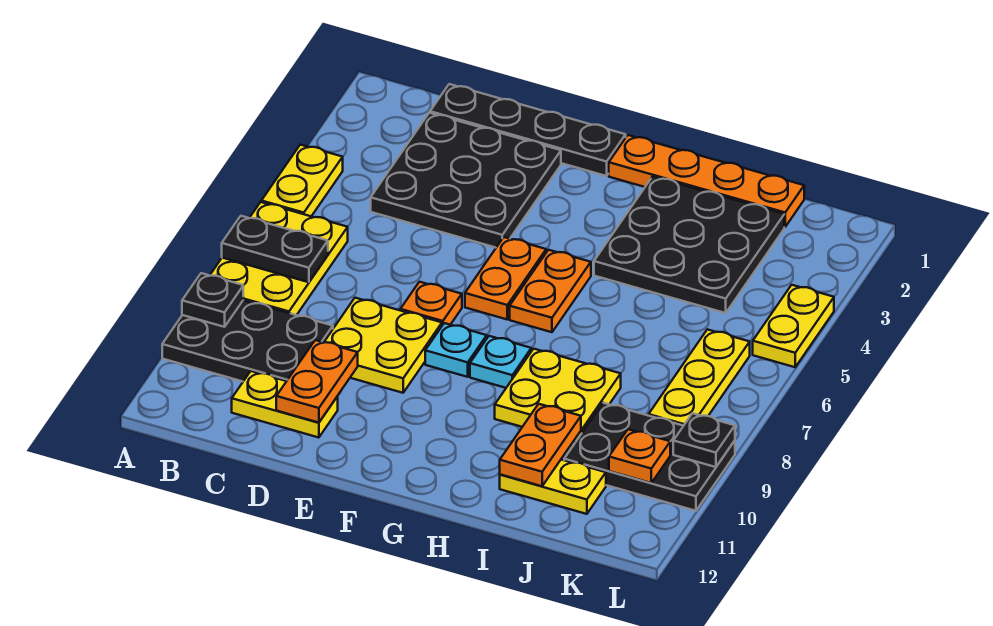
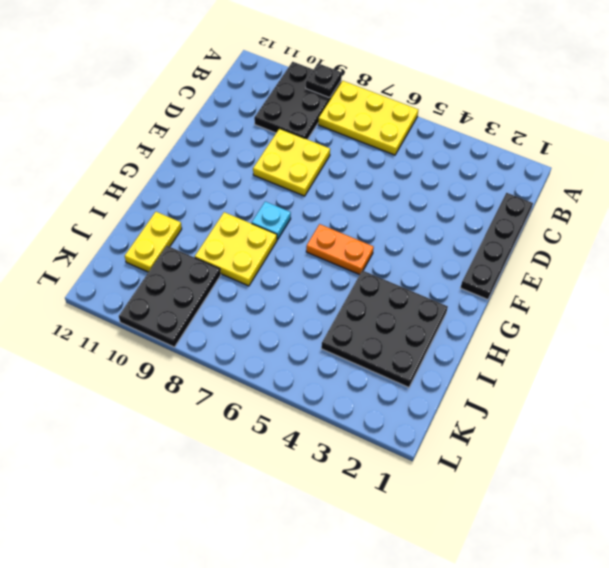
none -> yellow 1x2 plate [261,145,343,216]
none -> black 3x3 plate [371,113,561,248]
none -> yellow 1x2 plate [232,371,338,438]

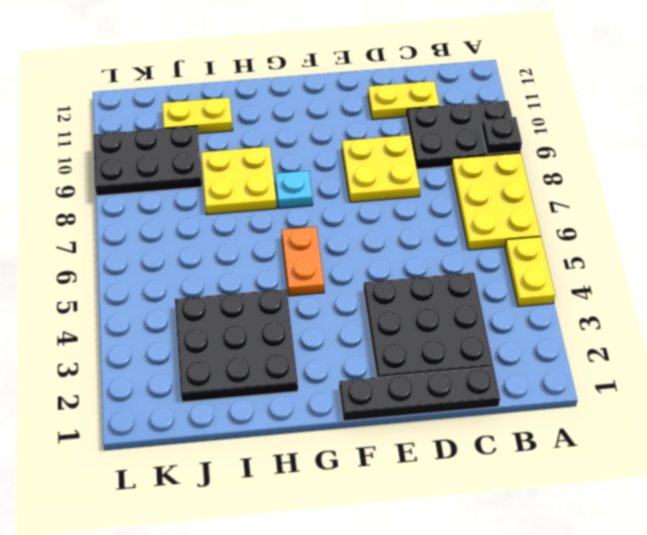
none -> orange 1x1 plate [400,282,462,325]
none -> orange 1x2 plate [465,237,546,319]
none -> cyan 1x1 plate [425,323,487,377]

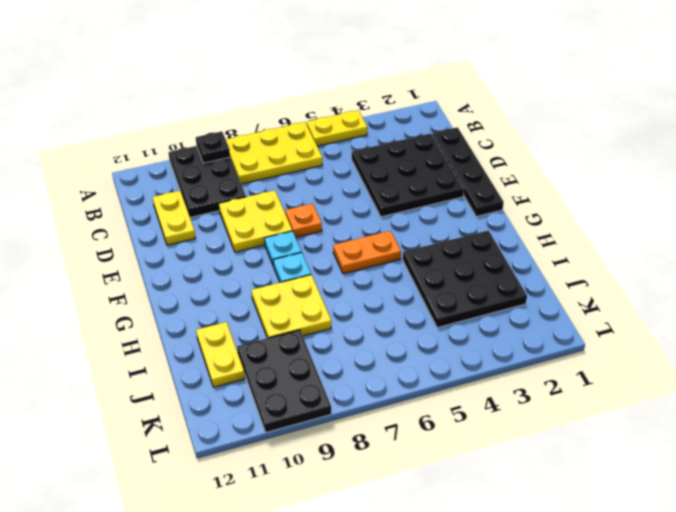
none -> orange 1x2 plate [465,237,546,319]
none -> orange 1x4 plate [609,135,804,227]
none -> yellow 1x3 plate [649,329,750,426]

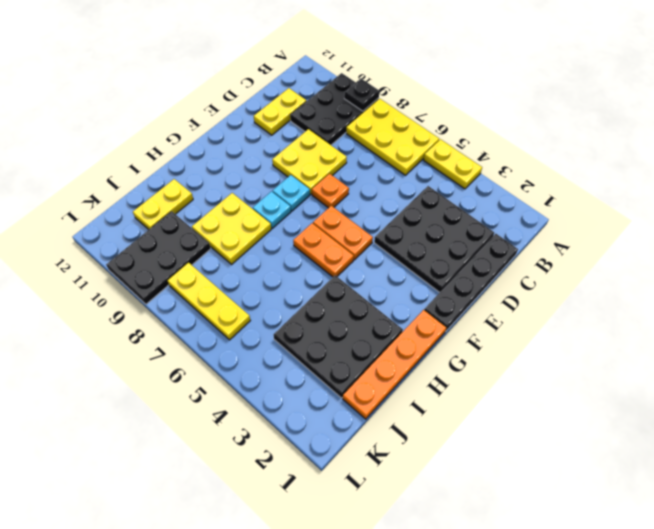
none -> yellow 1x2 plate [753,285,834,367]
none -> black 1x2 plate [222,216,328,282]
none -> orange 1x2 plate [276,340,358,423]

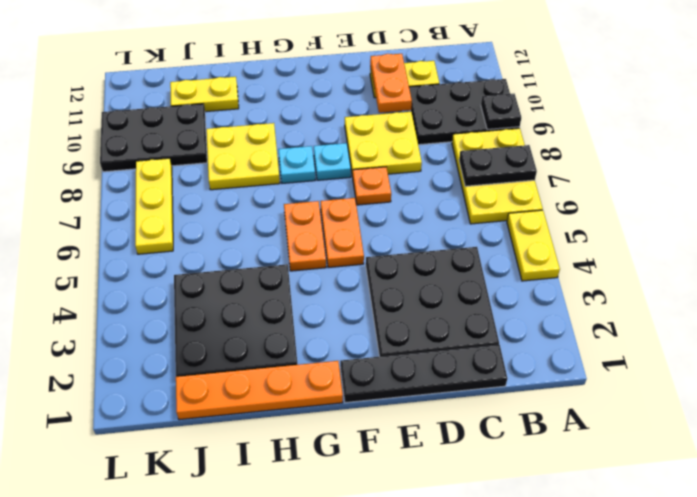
none -> yellow 1x2 plate [753,285,834,367]
none -> orange 1x2 plate [500,404,581,486]
none -> orange 1x1 plate [609,429,670,483]

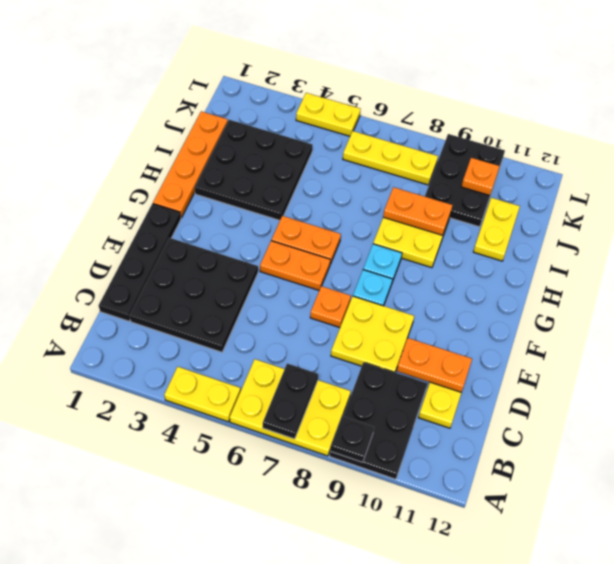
orange 1x2 plate [383,187,452,235] -> orange 1x2 plate moved to [500,404,581,486]
none -> black 1x1 plate [673,413,735,467]

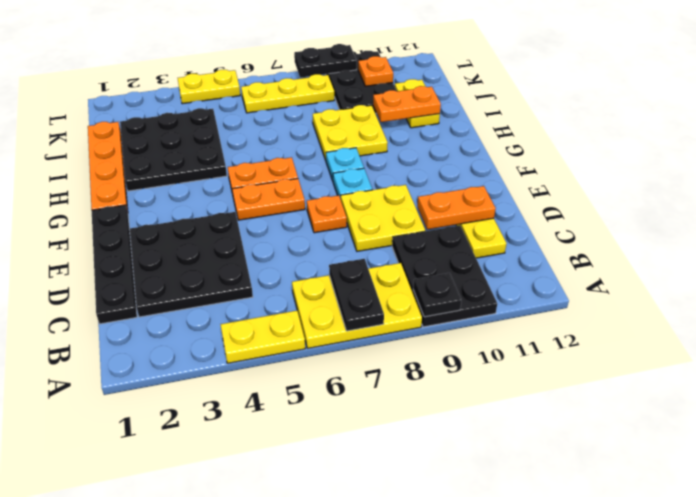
black 1x2 plate [294,44,357,77] -> black 1x1 plate [673,413,735,467]

